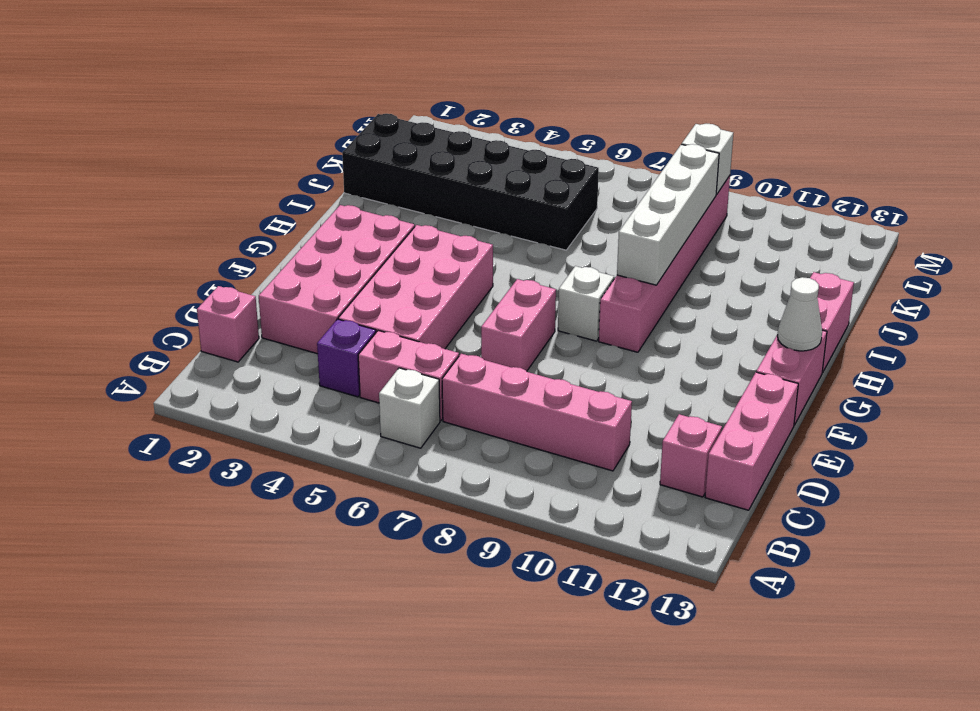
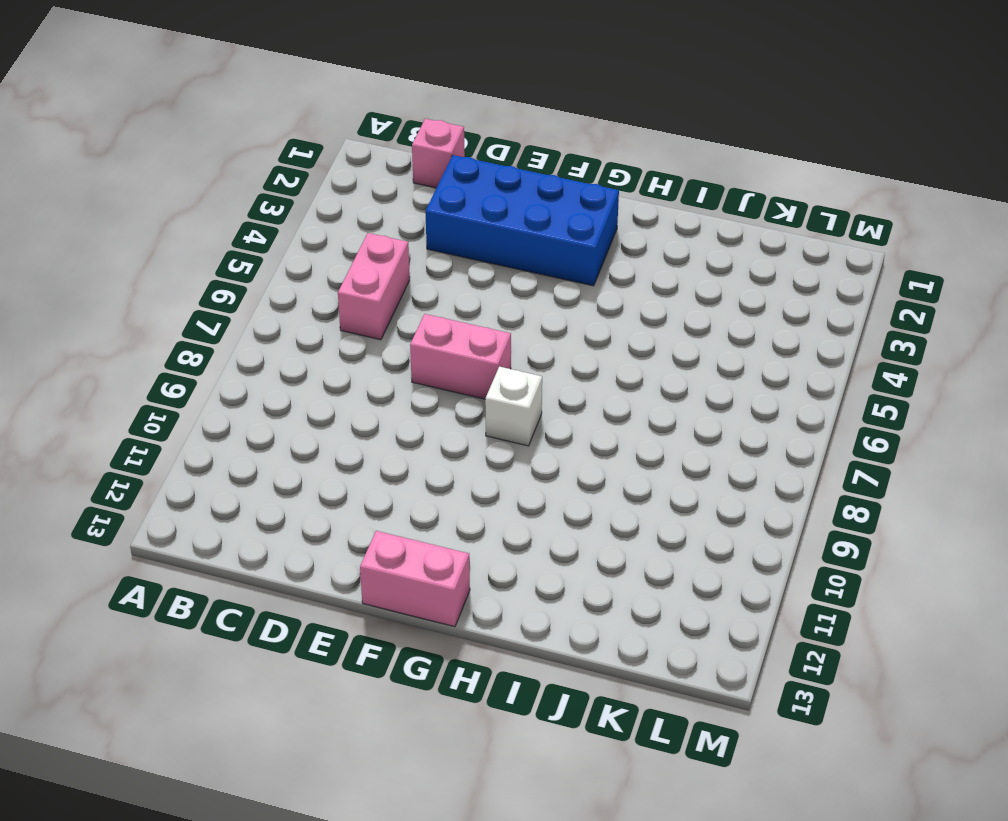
blue 2x4 brick [425,155,619,286] -> pink 2x4 brick [259,205,415,354]
none -> white 1x1 brick [379,368,440,448]
none -> purple 1x1 brick [317,319,376,397]
none -> pink 1x4 brick [442,354,632,471]

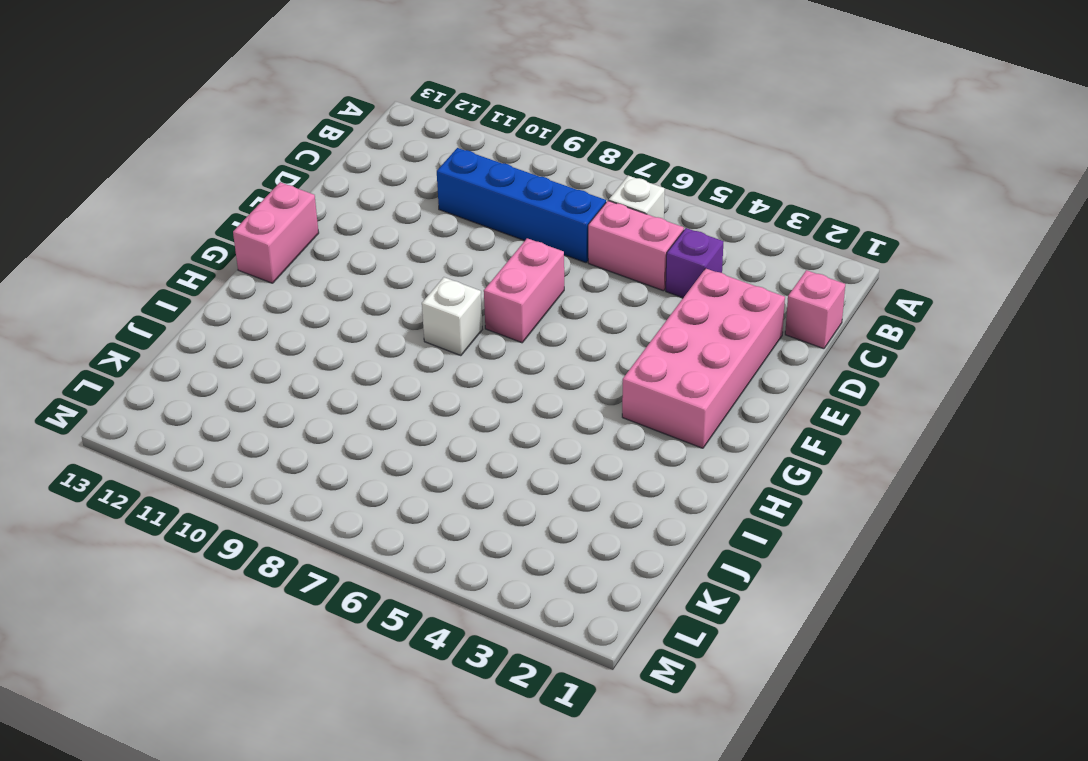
blue 1x4 brick [437,148,606,263] -> pink 1x4 brick [442,354,632,471]
none -> pink 1x1 brick [660,414,722,497]
none -> pink 1x3 brick [705,372,798,510]
none -> pink 2x4 brick [338,225,493,349]

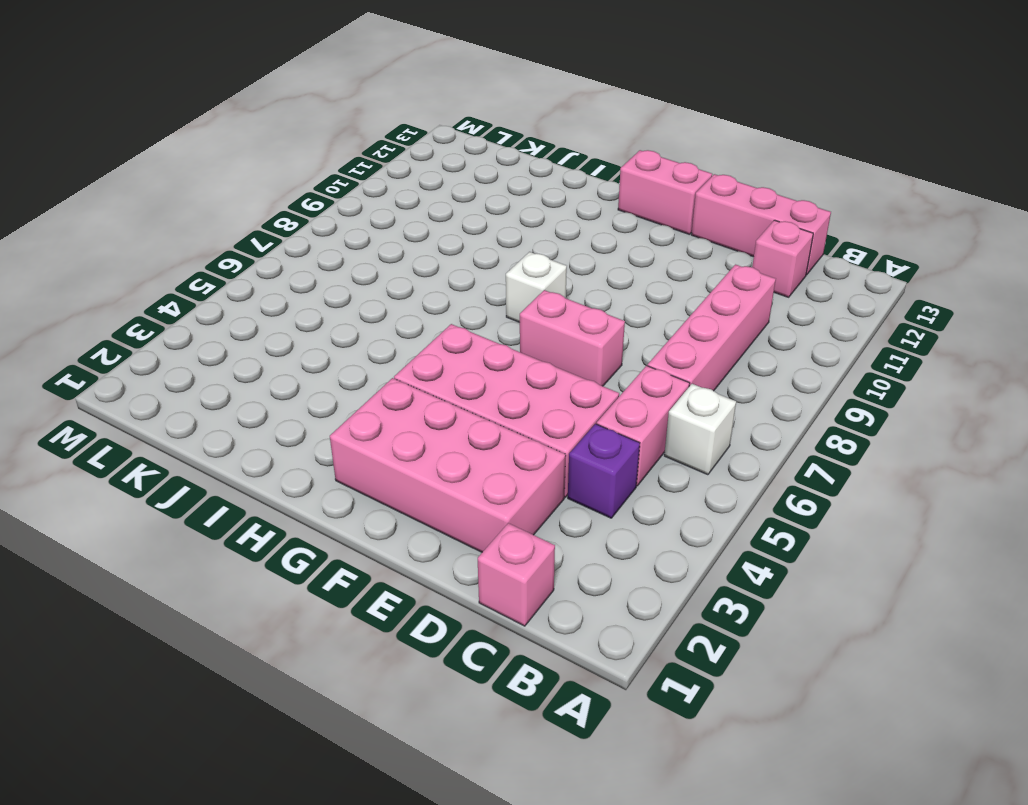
none -> pink 1x6 brick [599,176,730,352]
none -> pink 1x2 brick [810,272,854,372]
none -> black 2x6 brick [342,114,599,250]

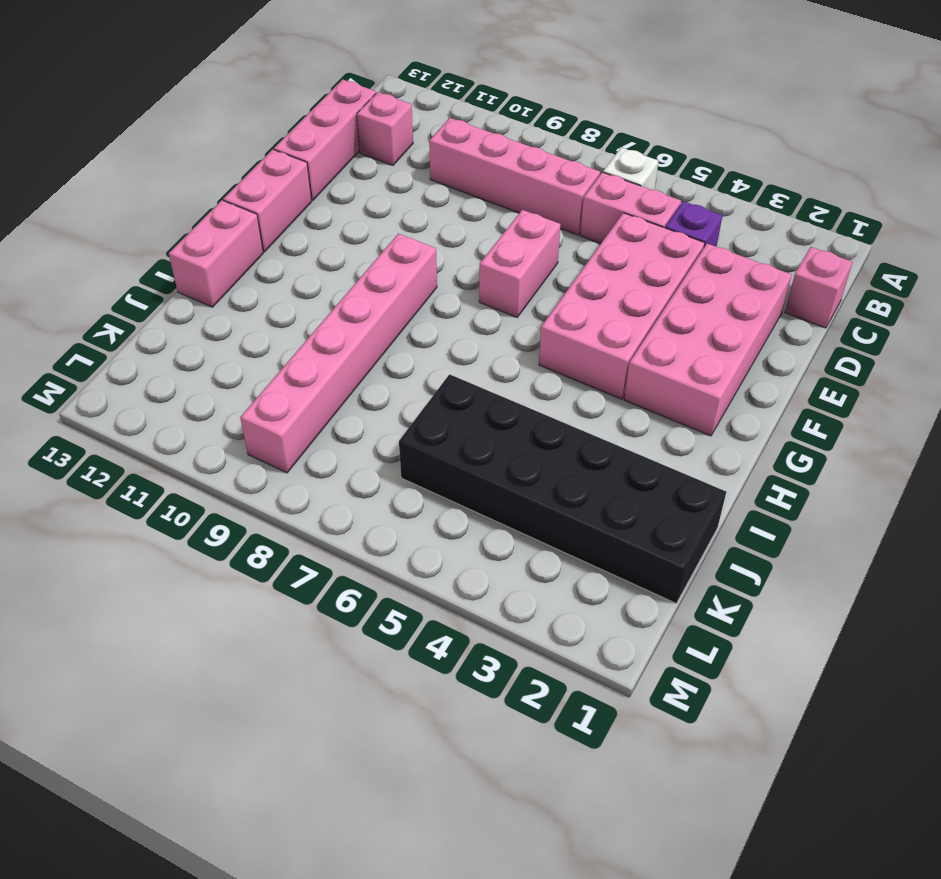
none -> white 1x1 brick [558,266,614,341]
none -> white 1x1 cone [777,277,822,351]
none -> white 1x4 brick [617,144,719,285]

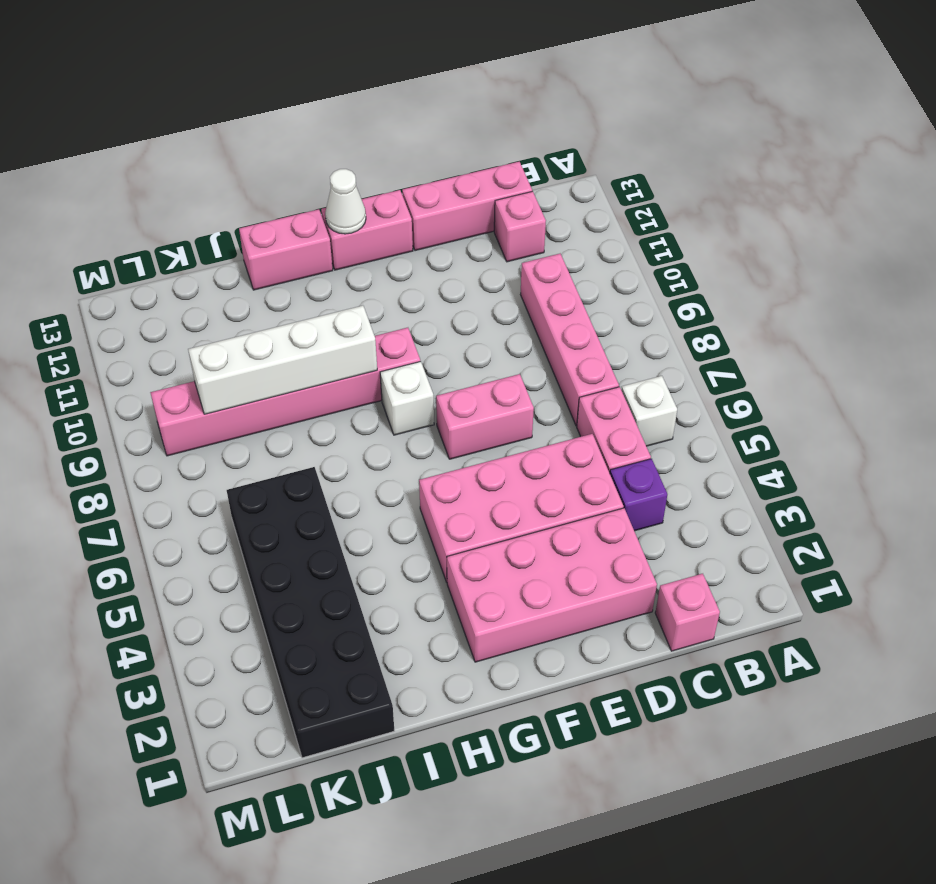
none -> white 1x1 brick [682,124,733,194]

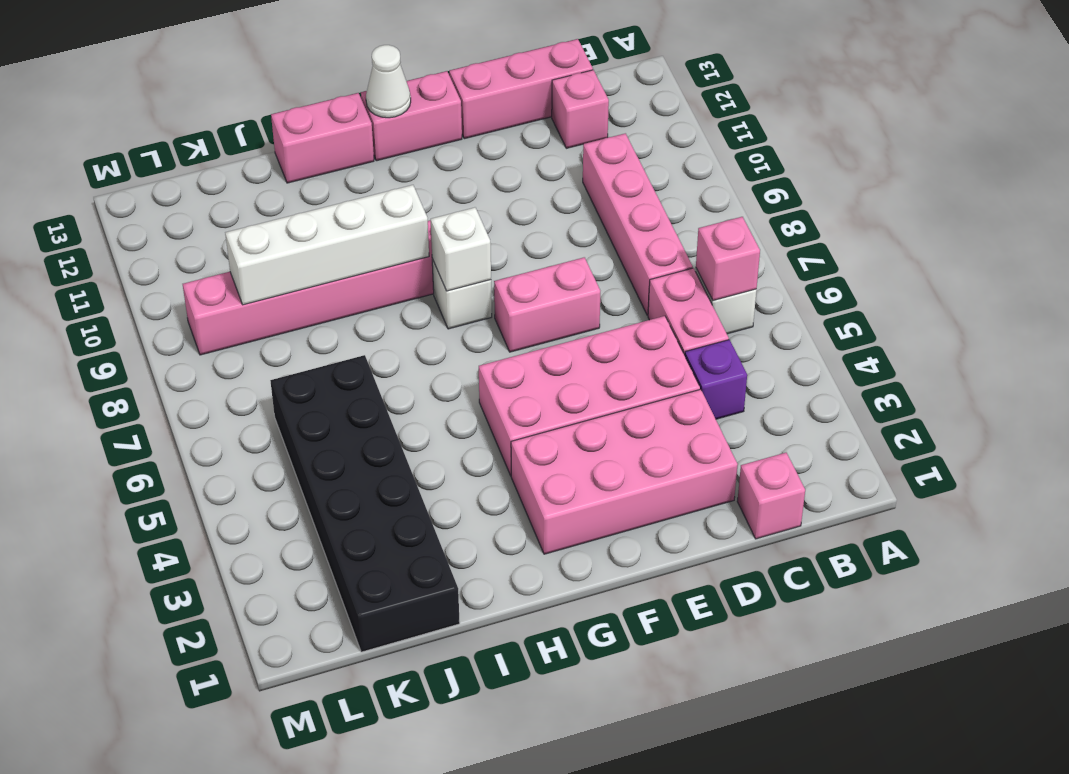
pink 1x1 brick [696,217,760,300] -> none
white 1x1 brick [431,207,491,291] -> white 1x1 brick moved to [682,124,733,194]

